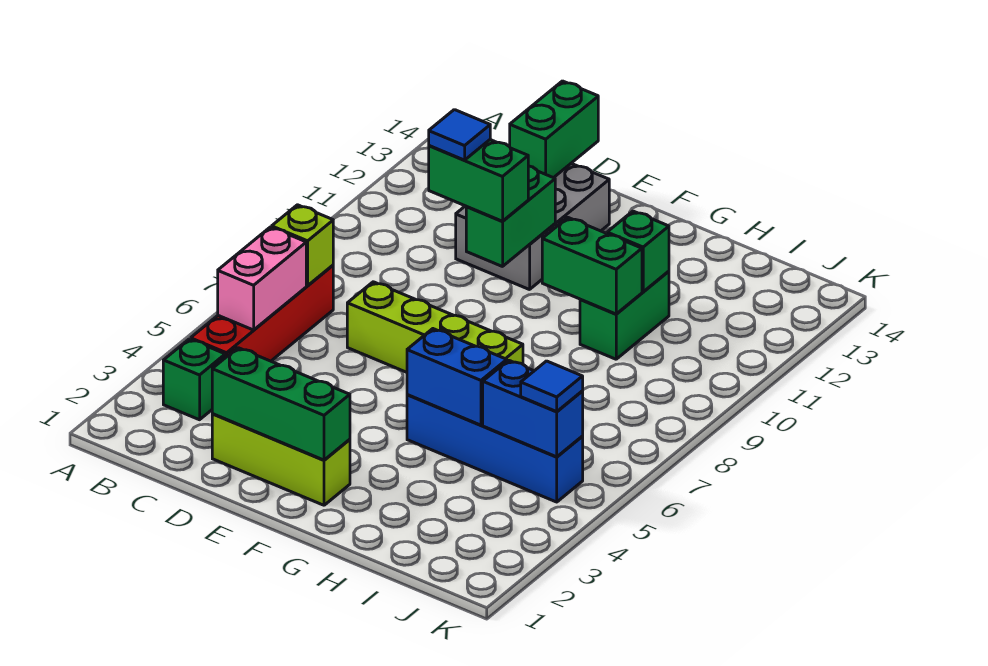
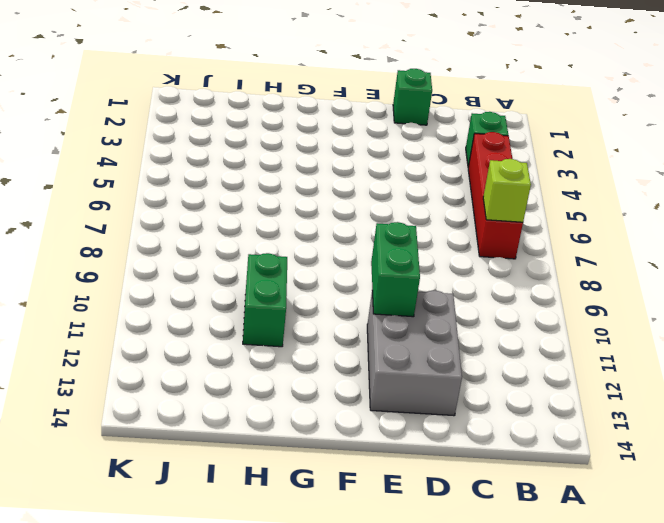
green 1x1 brick [393,69,432,125] -> green 1x1 brick moved to [607,211,669,292]
none -> lime 1x3 brick [212,414,350,505]
none -> lime 1x4 brick [347,282,523,372]
none -> blue 1x4 brick [407,395,583,502]

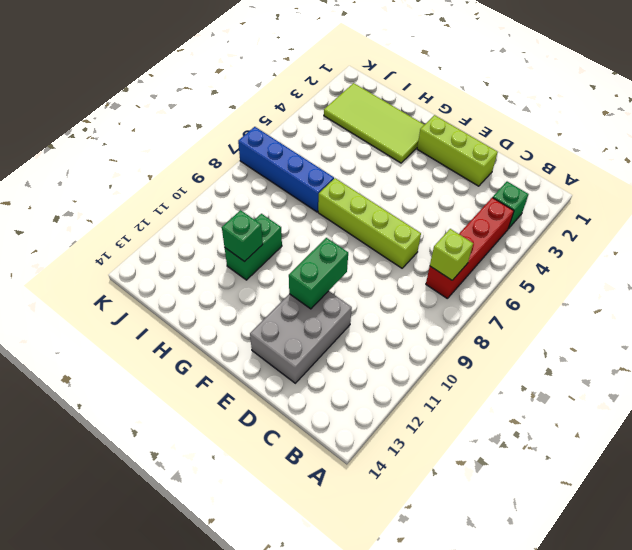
lime 2x4 tile [324,83,424,163] -> none
blue 1x4 brick [238,127,334,212] -> blue 1x4 brick moved to [407,395,583,502]
none -> pink 1x2 brick [218,227,306,330]
none -> green 1x3 brick [212,348,350,460]
none -> green 1x2 brick [510,81,598,178]

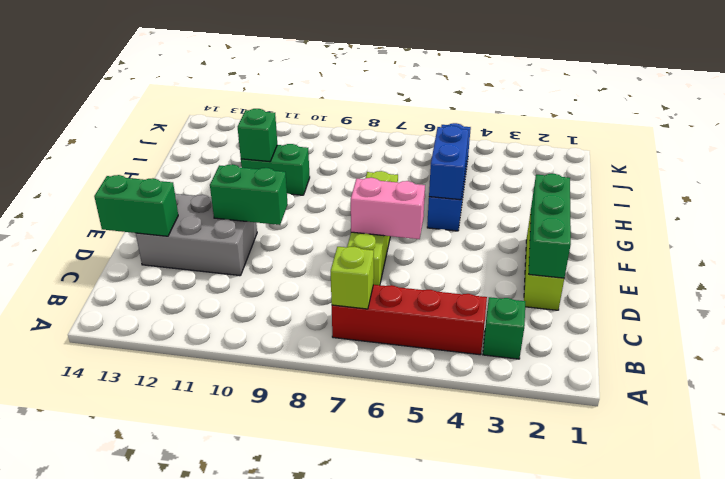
pink 1x2 brick [351,178,425,239] -> pink 1x2 brick moved to [218,227,306,330]
none -> green 1x2 brick [542,218,642,314]
none -> blue 1x2 brick [483,360,583,457]
none -> green 1x2 brick [429,140,528,221]

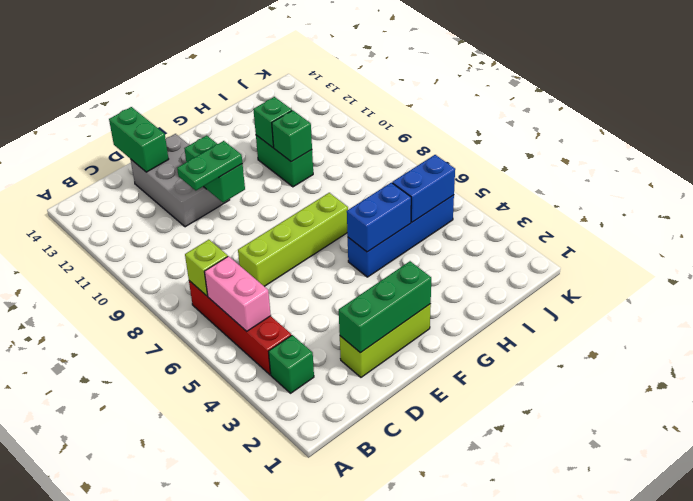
green 1x2 plate [177,141,242,191] -> green 1x2 brick [429,140,528,221]
green 1x1 brick [272,110,312,162] -> green 1x2 brick [542,218,642,314]
none -> blue 1x1 tile [521,361,583,412]
none -> blue 1x1 tile [429,110,490,160]

